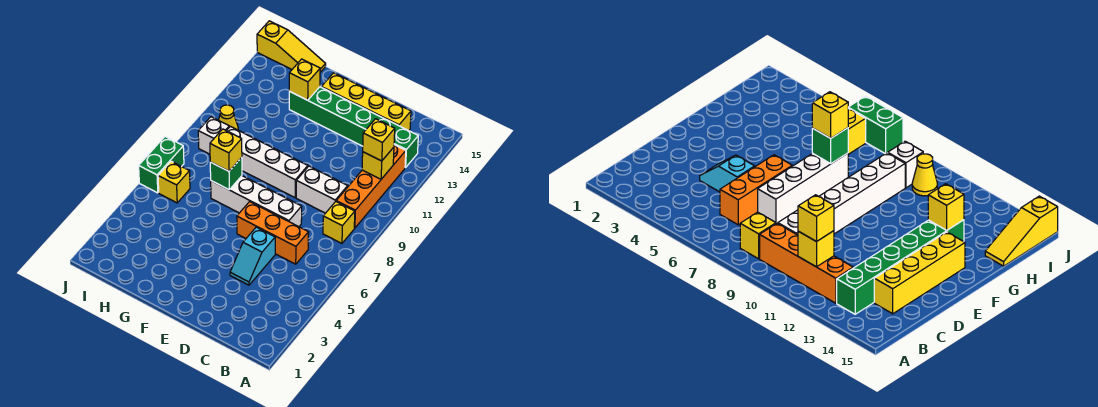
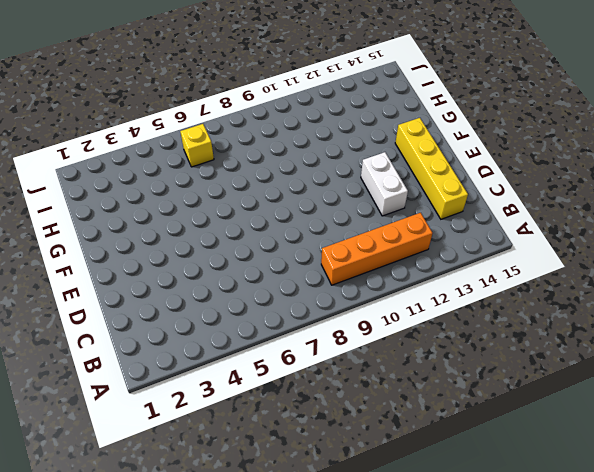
white 1x2 brick [361,152,408,216] -> white 1x2 brick moved to [296,166,348,213]
none -> yellow 1x1 brick [323,202,355,243]
none -> green 1x6 brick [289,87,418,167]
none -> orange 1x3 brick [237,202,309,264]

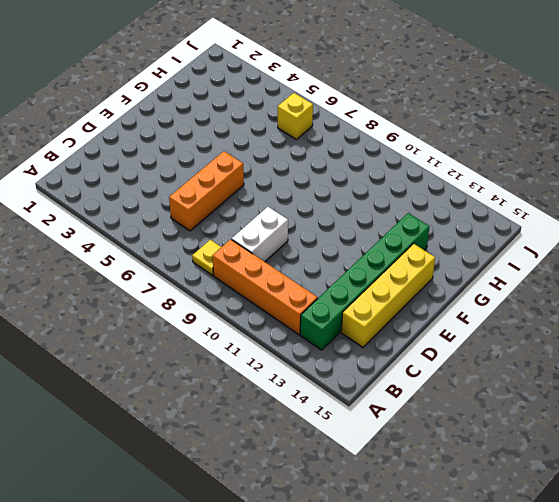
yellow 1x1 plate [192,240,221,275] -> yellow 1x1 brick [323,202,355,243]
none -> cyan 1x2 slope [230,227,275,285]
none -> white 1x4 brick [211,176,302,227]
none -> white 1x4 brick [227,126,308,198]

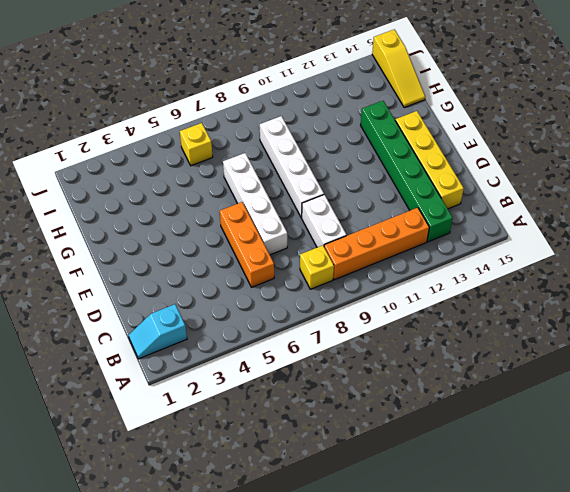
cyan 1x2 slope [128,304,187,359] -> cyan 1x2 slope moved to [230,227,275,285]
none -> white 1x1 brick [198,117,229,154]
none -> yellow 1x1 cone [219,105,238,130]
none -> green 1x2 brick [139,137,184,193]

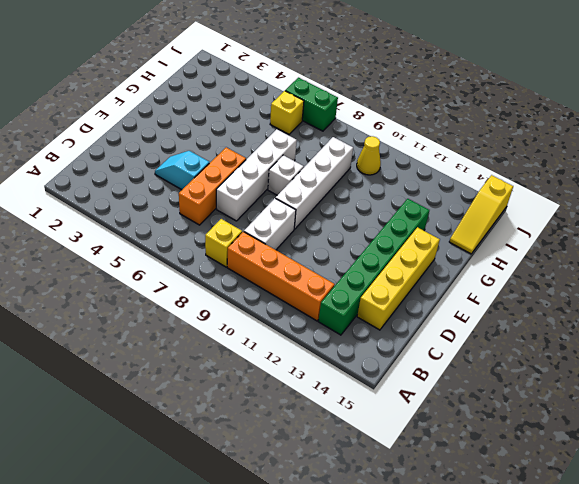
white 1x1 brick [268,155,304,195] -> white 1x1 brick moved to [198,117,229,154]
none -> yellow 1x1 brick [362,147,394,179]
none -> green 1x1 brick [210,157,242,190]
none -> yellow 1x1 brick [289,59,320,100]

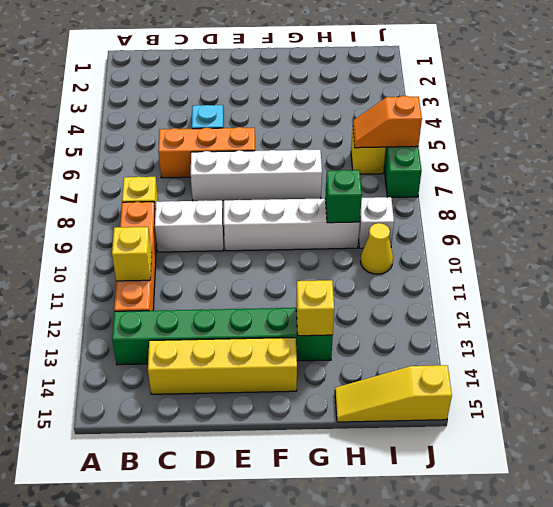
green 1x1 brick [325,170,362,223] -> green 1x1 brick moved to [210,157,242,190]
orange 1x2 slope [353,96,422,148] -> none
none -> yellow 1x1 brick [363,119,395,161]
none -> yellow 1x1 brick [210,129,242,171]

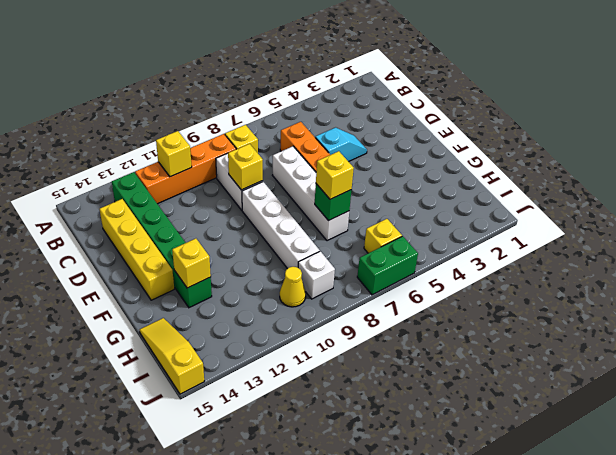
yellow 1x1 brick [228,144,263,190] -> yellow 1x1 brick moved to [363,119,395,161]

